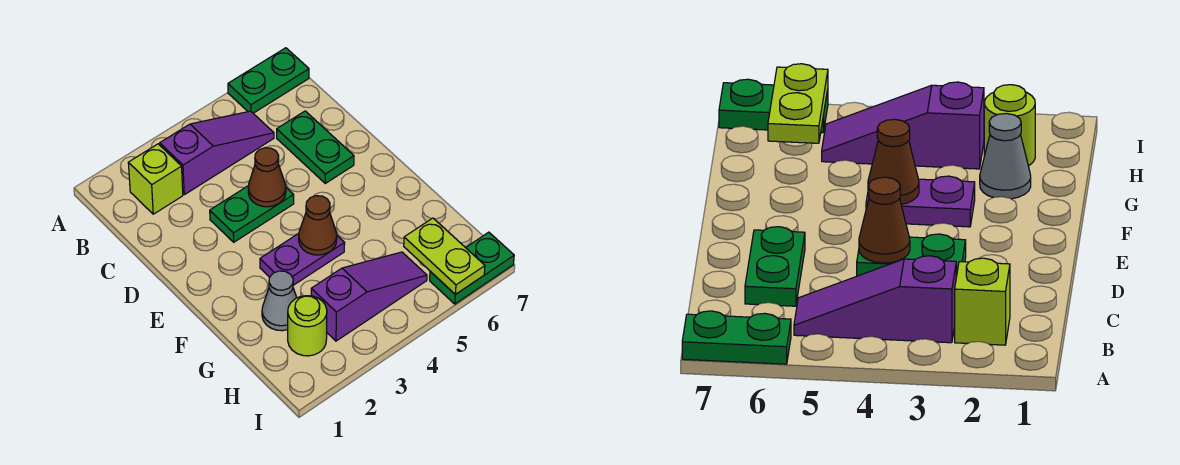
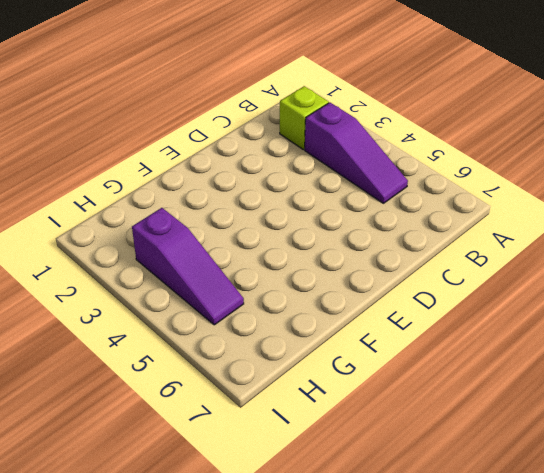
none -> green 1x2 plate [228,48,309,113]
none -> green 1x2 plate [277,111,354,183]
none -> green 1x2 plate [210,186,294,242]

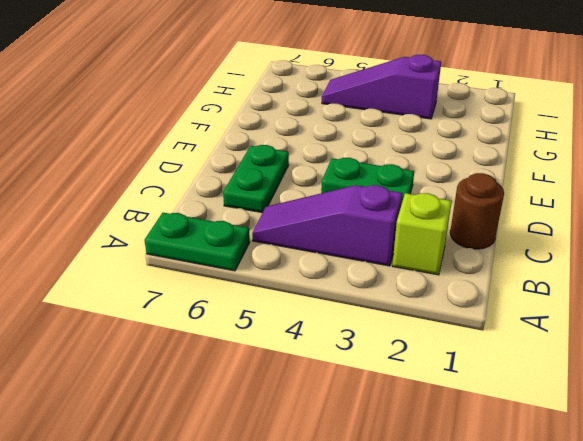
brown 1x1 round brick [450,173,504,249] -> none
none -> purple 1x2 plate [260,233,345,285]
none -> grey 1x1 cone [262,271,297,331]
none -> lime 1x1 round brick [288,296,327,356]

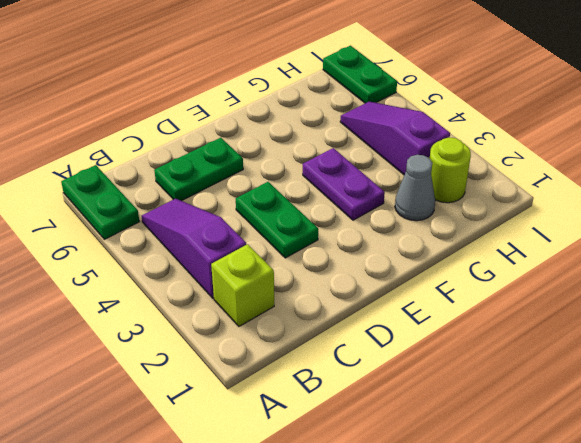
none -> brown 1x1 cone [248,148,286,207]
none -> brown 1x1 cone [299,196,337,255]
none -> lime 1x2 plate [404,218,485,294]

